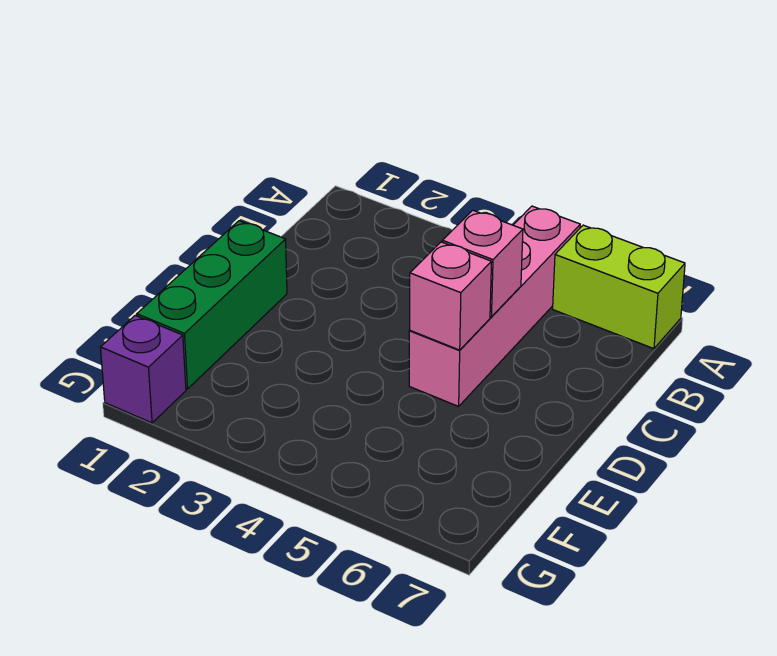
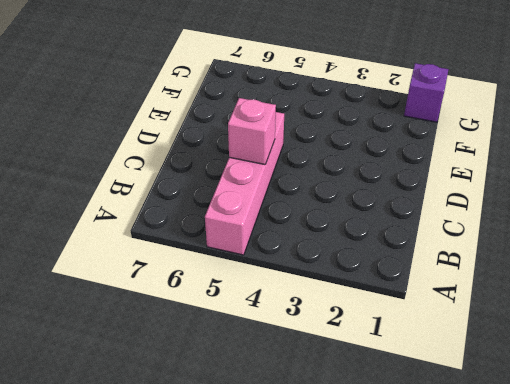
none -> lime 1x2 brick [553,225,685,349]
none -> green 1x3 brick [137,221,287,389]

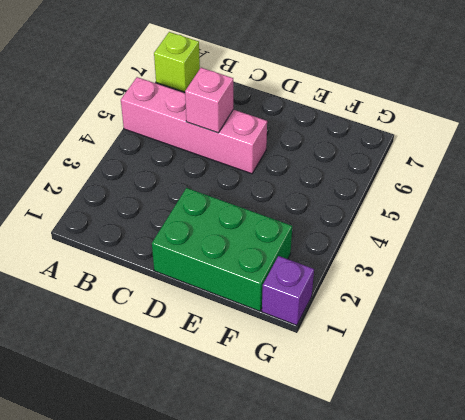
lime 1x1 brick [154,32,200,92] -> lime 1x2 brick [553,225,685,349]
green 2x3 brick [152,188,292,311] -> green 1x3 brick [137,221,287,389]
none -> pink 1x1 brick [410,242,492,350]

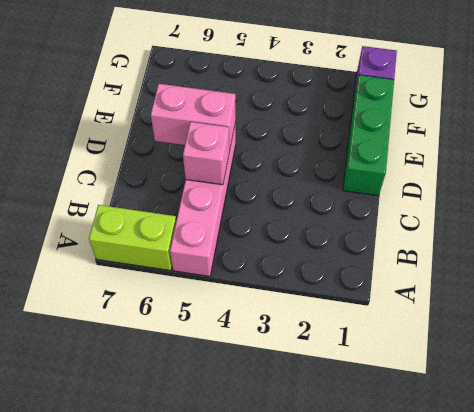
pink 1x2 brick [151,84,236,151] -> pink 1x1 brick [410,242,492,350]

